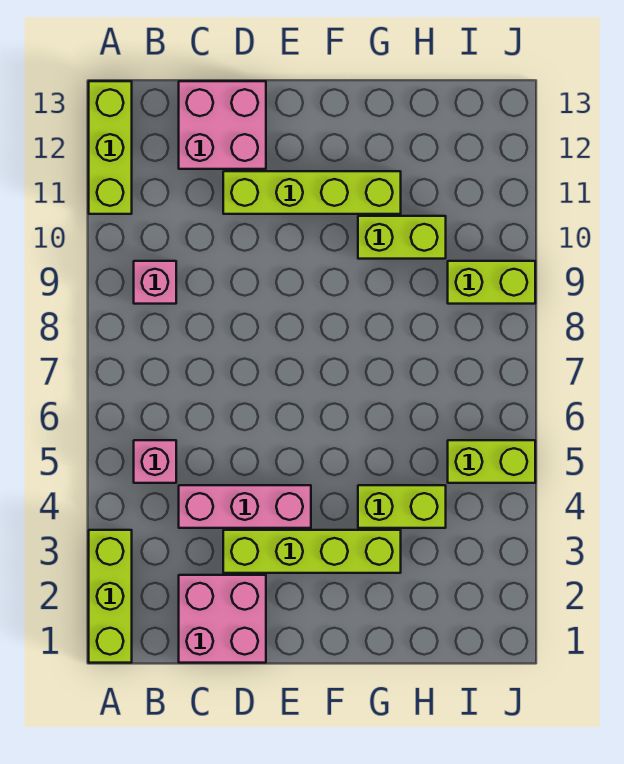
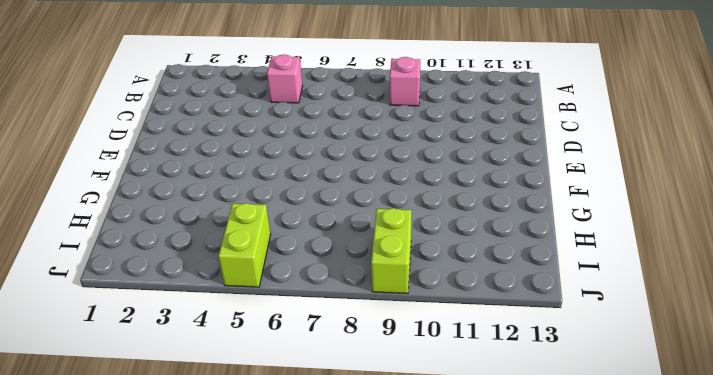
none -> lime 1x3 brick [89,530,132,663]
none -> lime 1x3 brick [89,81,132,214]
none -> pink 2x2 brick [179,575,266,663]

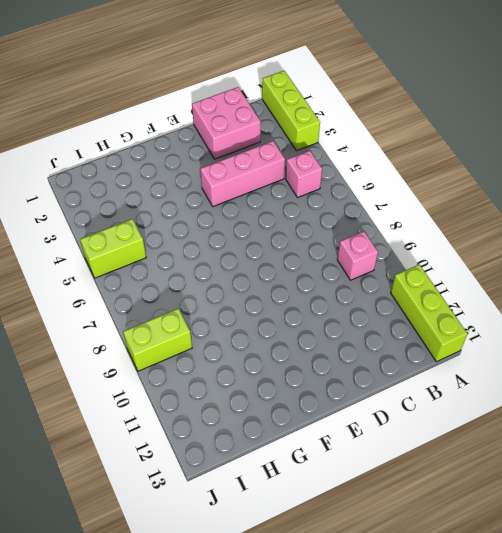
none -> pink 2x2 brick [179,81,266,169]
none -> lime 1x4 brick [223,530,401,573]
none -> lime 1x4 brick [223,171,401,214]

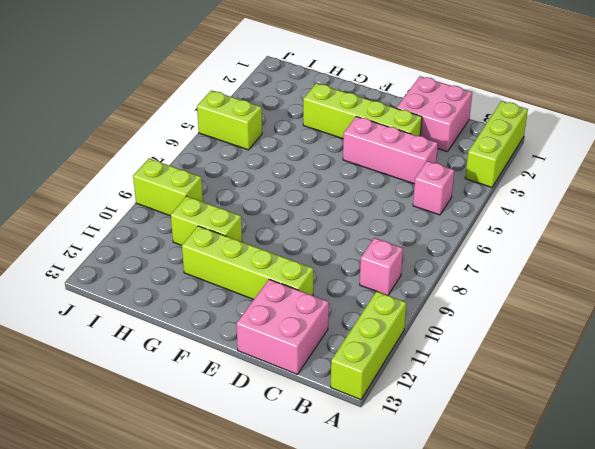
none -> lime 1x2 brick [358,485,446,528]

